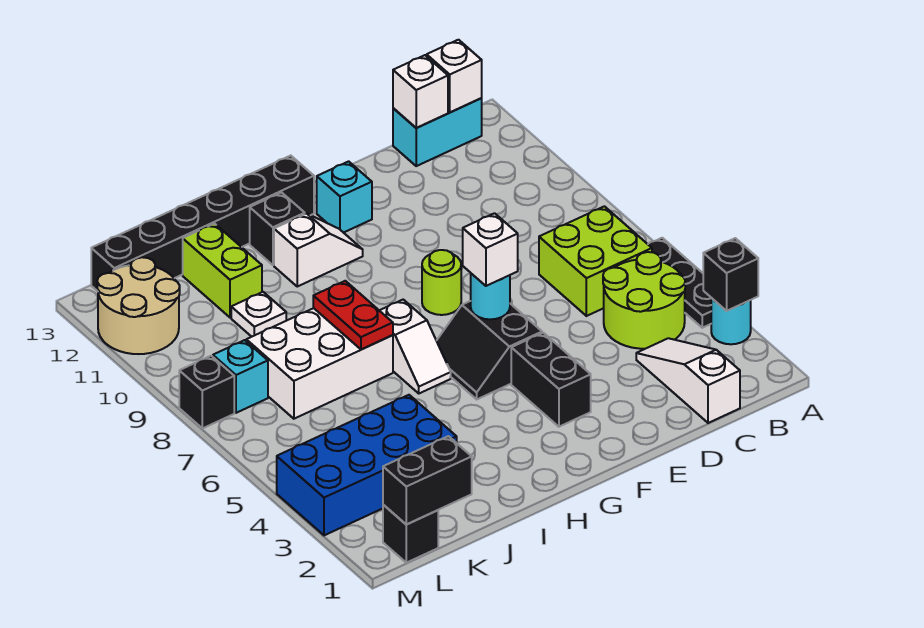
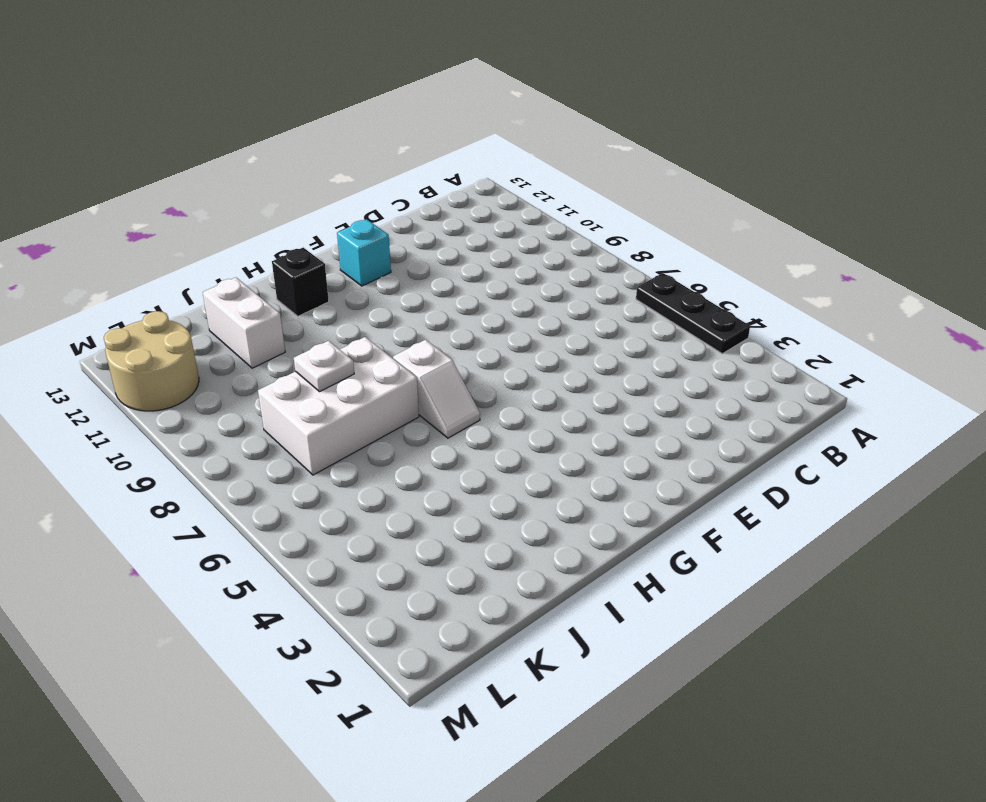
white 1x1 plate [294,341,354,392] -> white 1x1 plate moved to [231,292,286,337]
white 1x2 brick [203,277,285,368] -> lime 1x2 brick [183,224,262,318]
none -> cyan 1x1 round brick [711,298,751,344]
none -> lime 2x2 round brick [603,252,685,349]
none -> lime 2x2 brick [539,206,652,316]

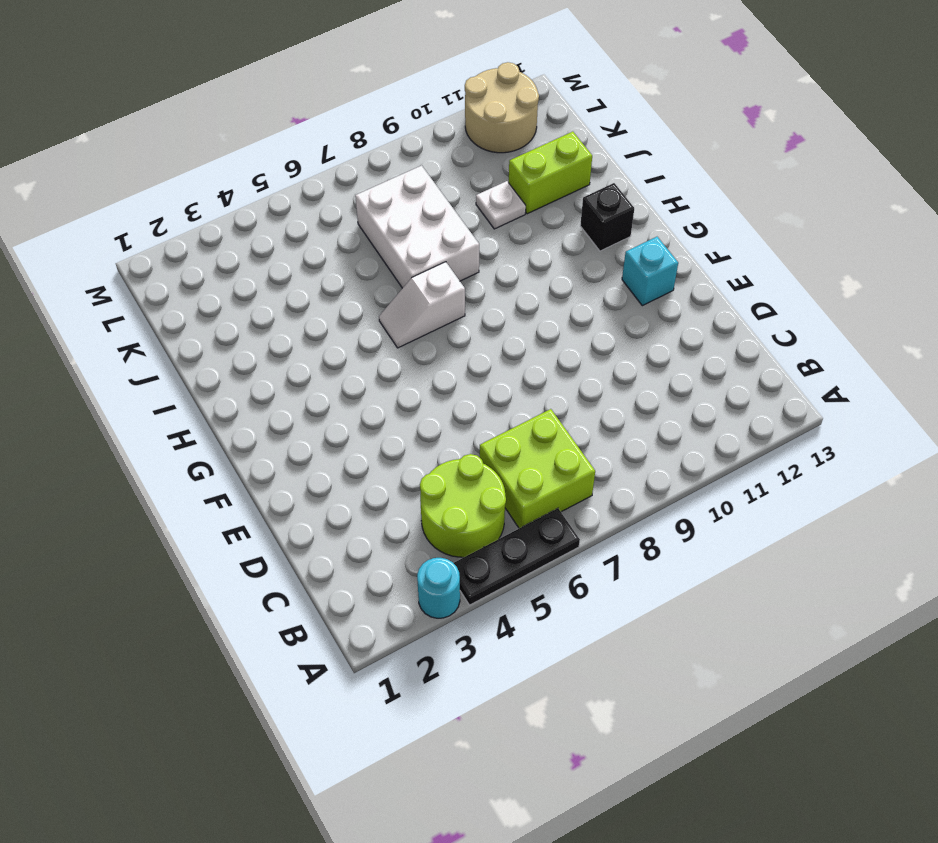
none -> cyan 1x2 brick [393,98,482,166]
none -> white 1x3 slope [636,338,740,423]
none -> black 1x2 brick [511,333,591,427]

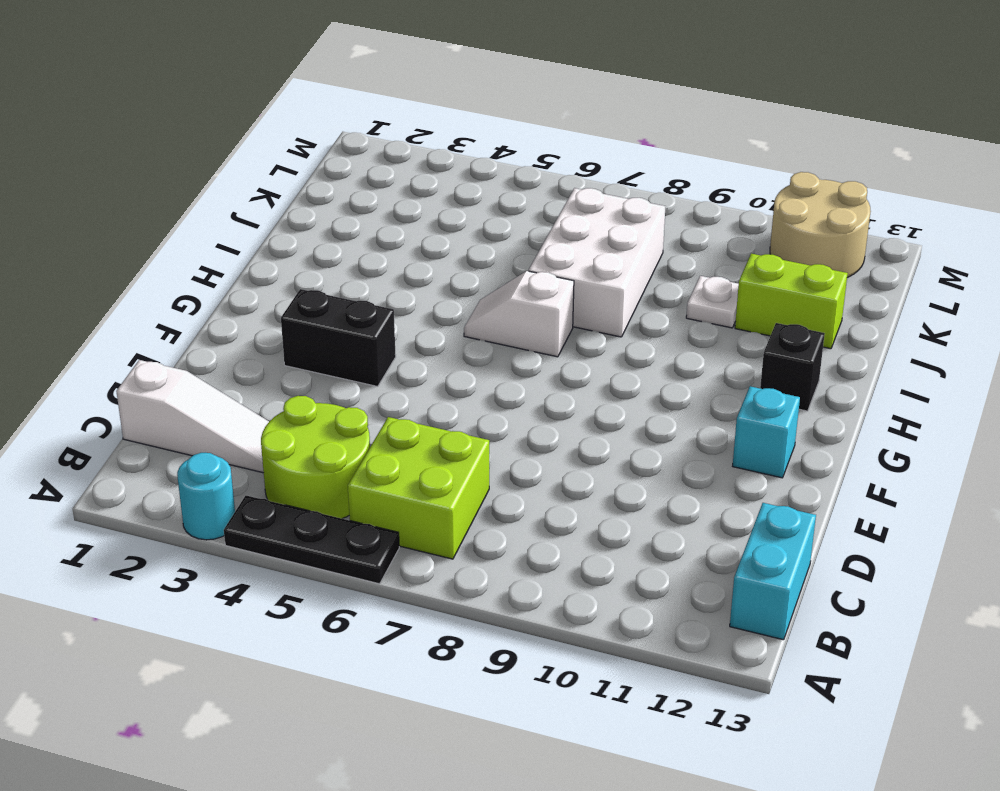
none -> black 2x2 slope [436,301,542,399]
none -> lime 1x1 round brick [422,250,461,315]
none -> white 1x2 slope [274,213,363,286]

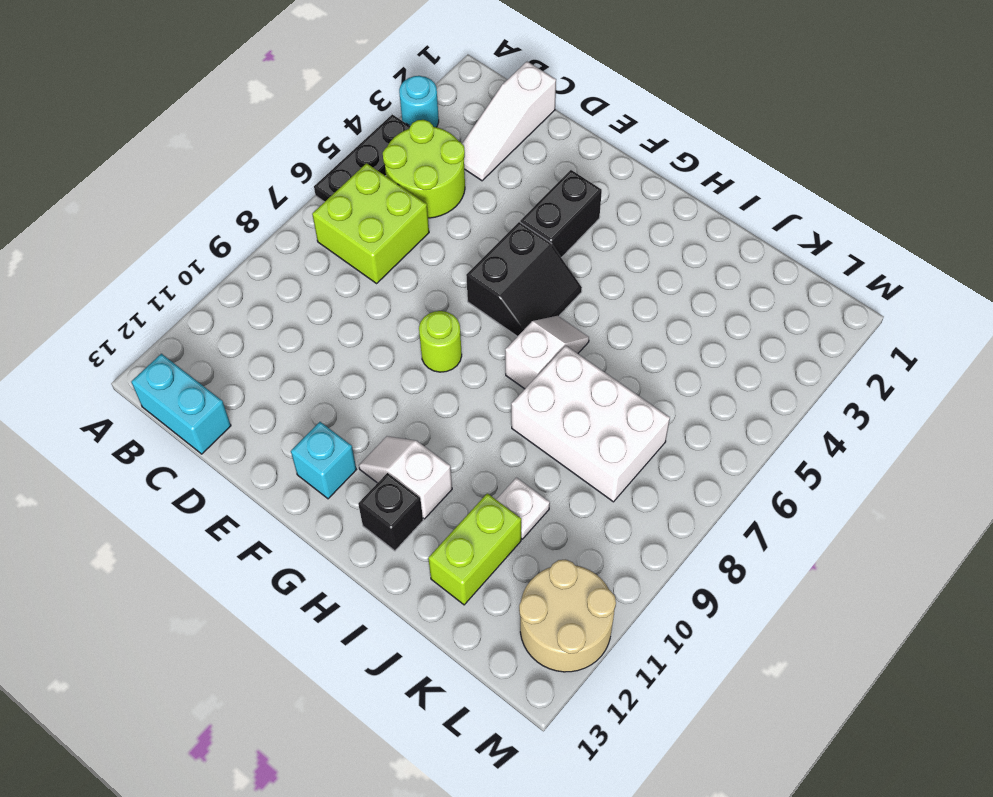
none -> black 1x6 brick [91,156,314,291]
none -> blue 2x4 brick [277,395,457,535]
none -> black 1x1 brick [383,505,438,563]

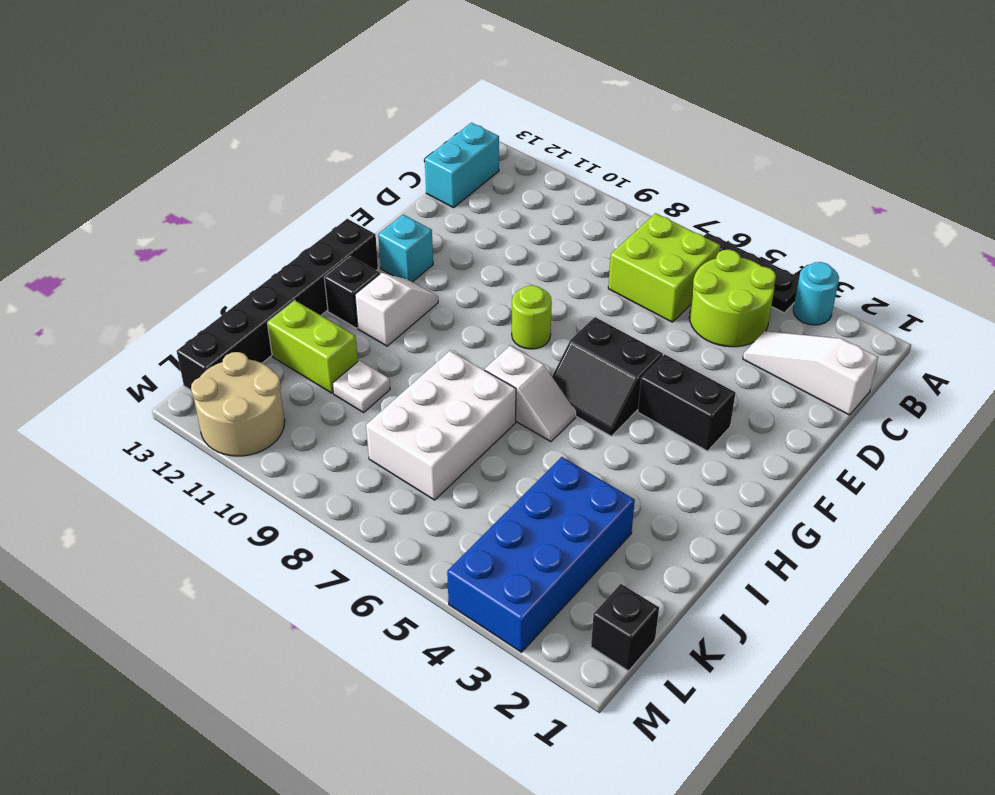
none -> cyan 1x1 brick [213,340,268,413]
none -> black 1x1 brick [179,356,234,428]
none -> black 1x1 brick [703,238,758,311]

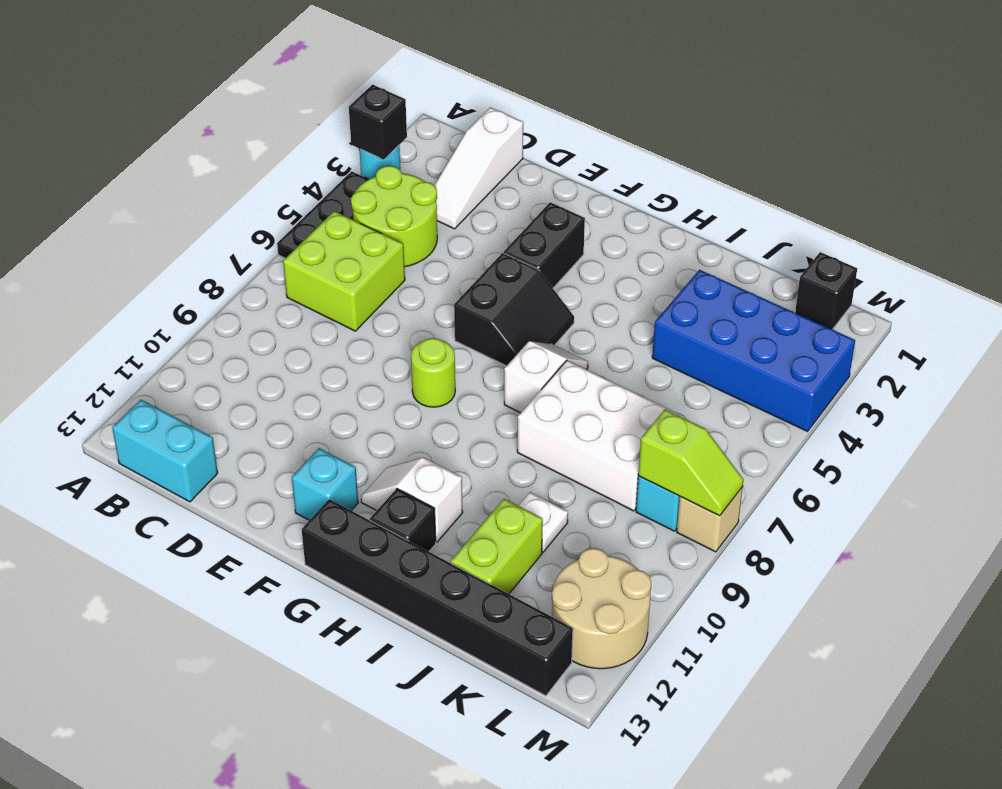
lime 1x2 slope [638,409,743,516] -> none
tan 1x1 brick [677,487,743,552] -> black 1x1 brick [179,356,234,428]
none -> white 1x1 brick [427,40,482,112]
none -> white 1x1 brick [393,55,448,128]
none -> cyan 1x1 round brick [471,274,510,319]

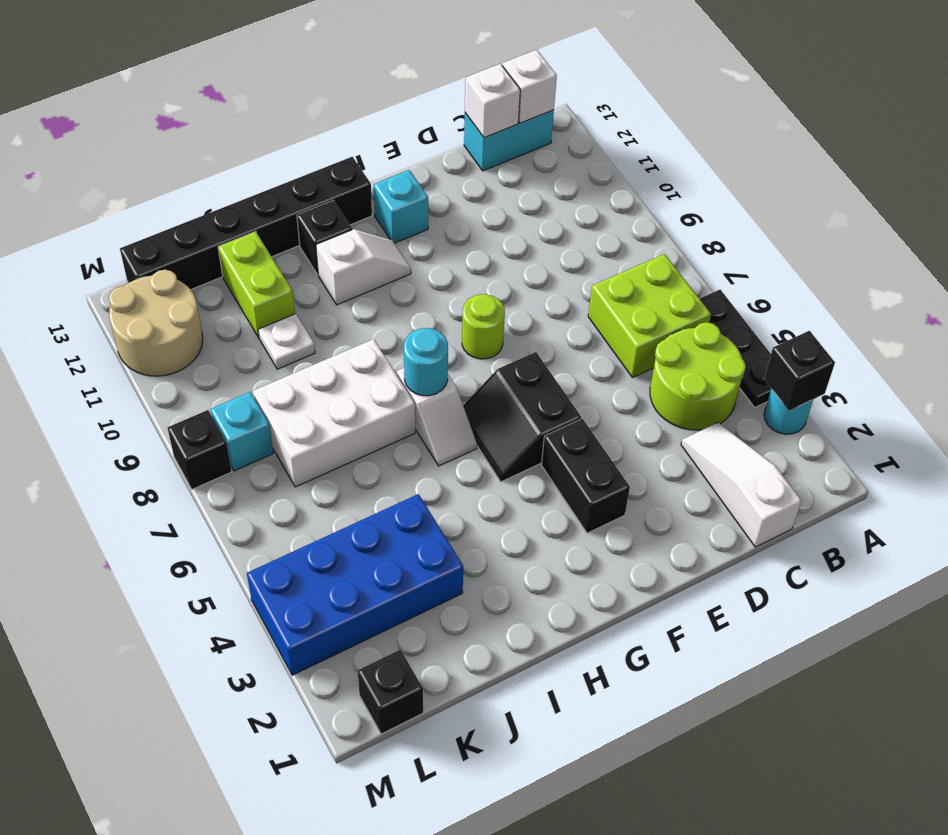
cyan 1x1 round brick [404,328,448,396] -> cyan 1x1 round brick moved to [471,274,510,319]
none -> red 1x2 plate [313,281,393,350]
none -> black 1x2 brick [383,436,472,525]
none -> white 1x1 brick [463,213,518,286]

